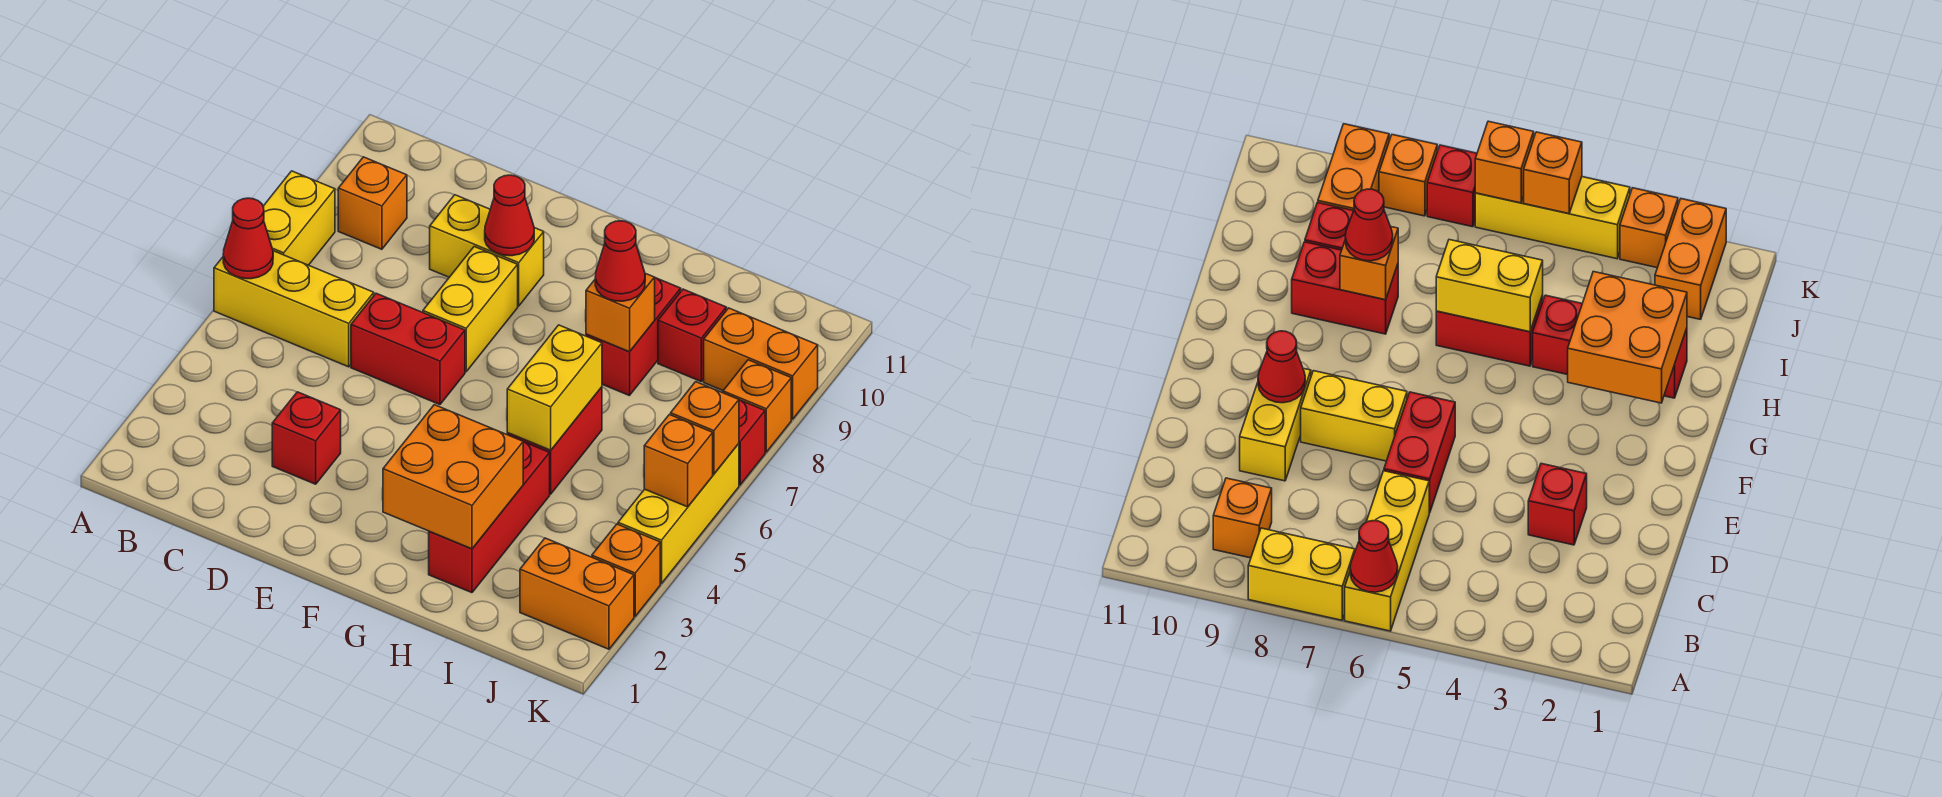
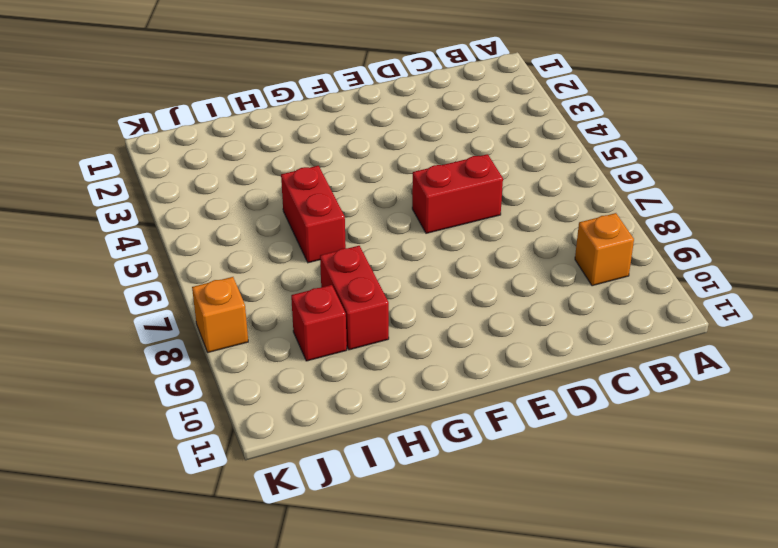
none -> yellow 1x3 brick [214,251,374,367]
none -> yellow 1x2 brick [263,171,335,265]
none -> red 1x1 brick [272,392,341,484]

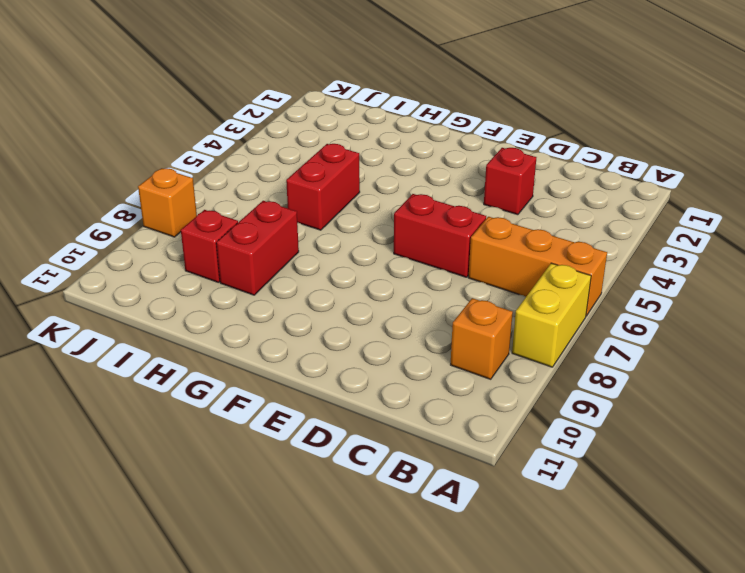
orange 1x3 brick [469,217,607,316] -> yellow 1x3 brick [214,251,374,367]
none -> yellow 1x2 brick [430,195,544,306]
none -> yellow 1x2 brick [423,247,518,372]
none -> red 1x3 brick [429,442,550,593]

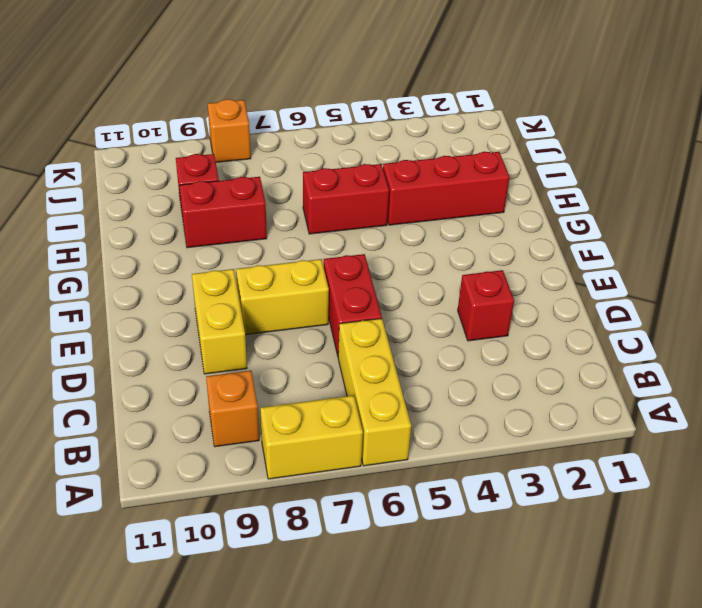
none -> orange 1x2 brick [520,538,634,649]
none -> orange 1x2 brick [704,308,818,419]
none -> orange 1x1 brick [592,524,660,616]

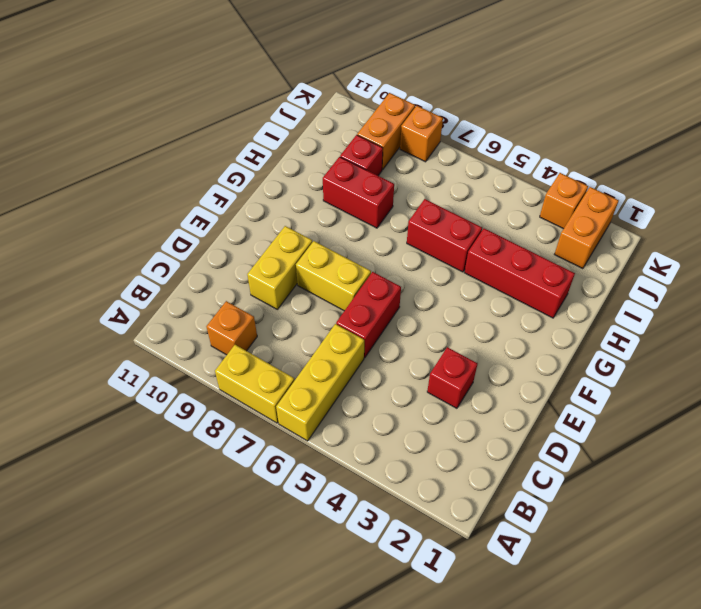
none -> yellow 1x3 brick [618,444,739,584]
none -> red 1x1 brick [739,400,765,485]
none -> red 1x1 cone [223,198,273,279]

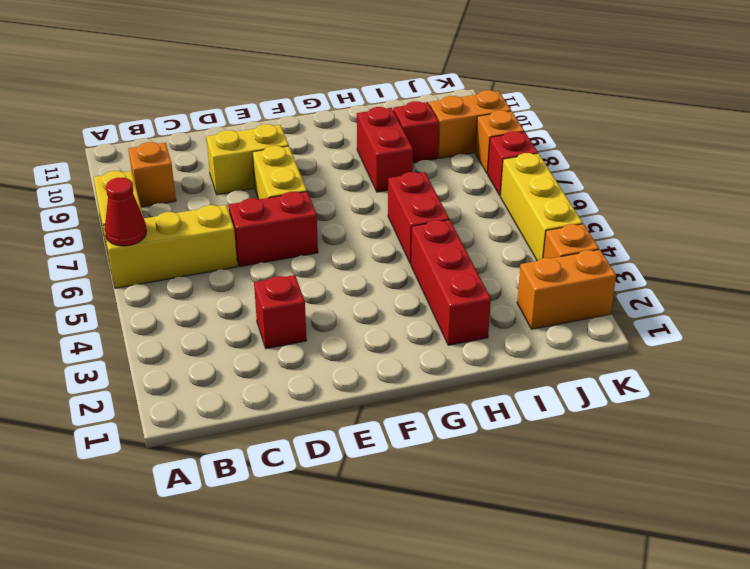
none -> red 1x1 cone [485,175,534,256]
none -> orange 2x2 brick [383,405,523,549]
none -> yellow 1x2 brick [507,325,602,450]

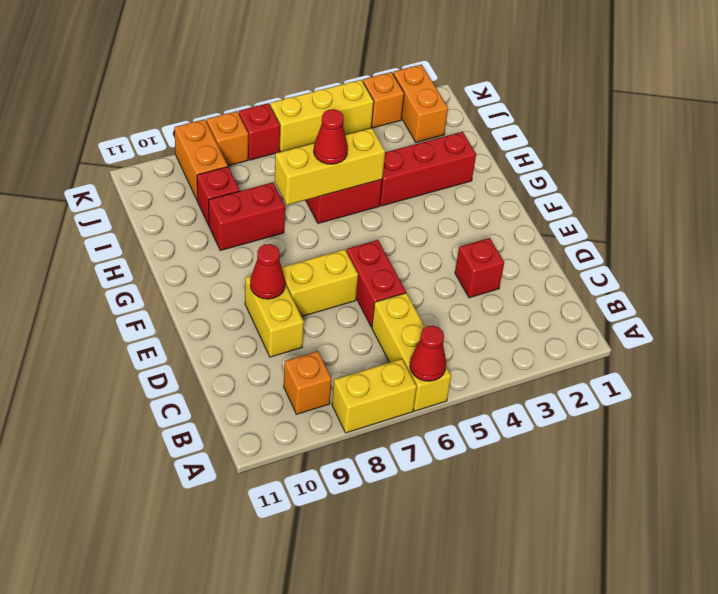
yellow 1x3 brick [275,128,385,205] -> yellow 1x2 brick [507,325,602,450]
red 1x1 cone [314,109,348,164] -> red 1x1 cone moved to [595,221,645,301]
none -> orange 2x2 brick [383,405,523,549]
none -> orange 1x1 brick [586,273,655,352]
none -> orange 1x1 brick [644,415,713,507]

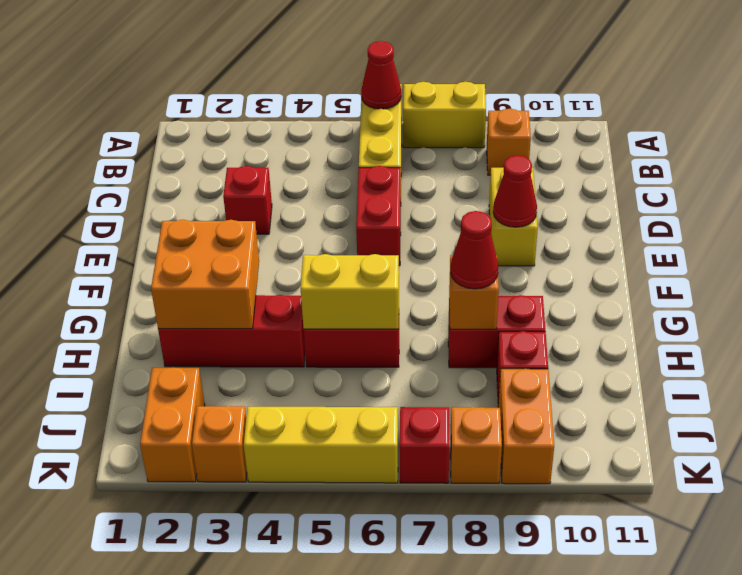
none -> yellow 1x2 brick [423,247,518,372]
none -> orange 1x1 brick [644,415,713,507]
none -> orange 1x1 brick [671,382,739,474]

